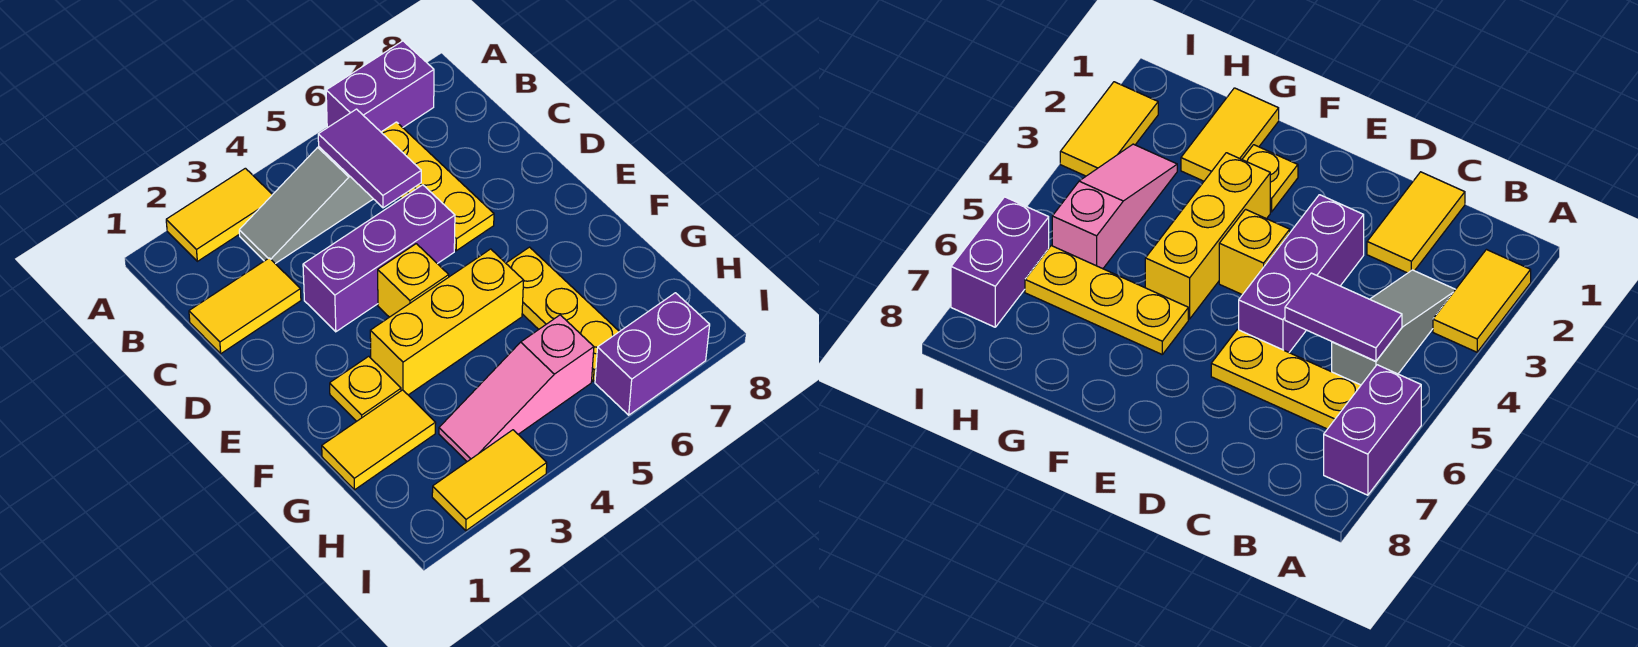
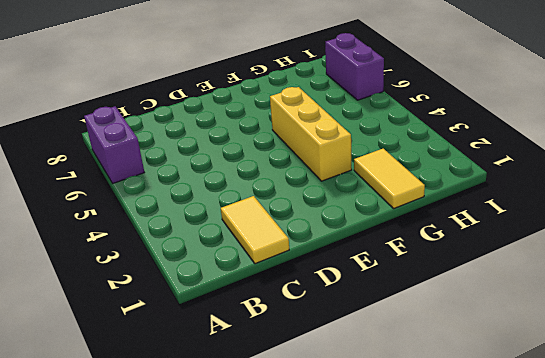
none -> yellow 1x2 tile [166,168,272,261]
none -> grey 1x3 slope [239,147,373,264]
none -> yellow 1x3 plate [381,122,494,251]

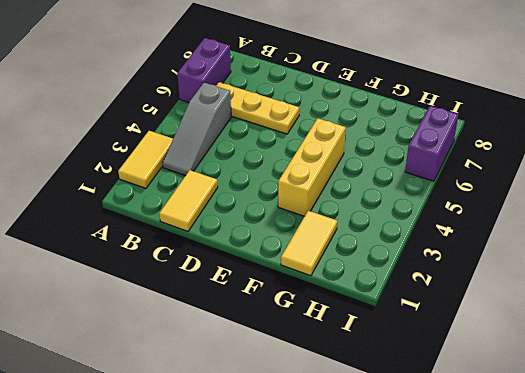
none -> purple 1x3 brick [303,185,455,332]
none -> yellow 1x1 brick [378,244,449,317]
none -> yellow 1x1 plate [330,356,401,421]

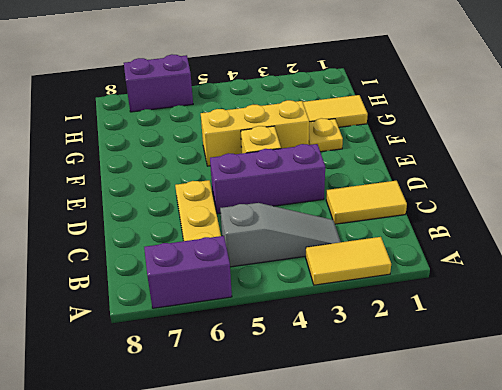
none -> yellow 1x3 plate [506,247,619,381]
none -> pink 1x3 slope [439,315,594,462]
none -> yellow 1x2 tile [432,430,547,531]

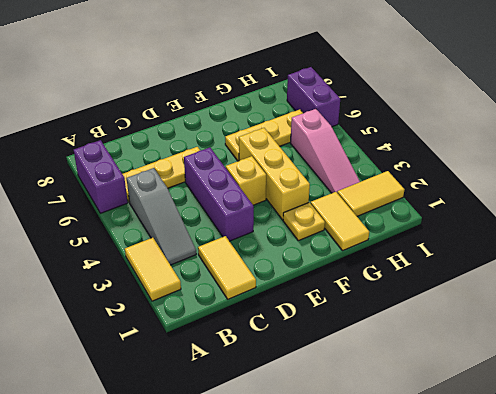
yellow 1x2 tile [337,171,404,216] -> yellow 1x2 tile turned to [432,430,547,531]
none -> purple 1x2 tile [318,109,421,208]

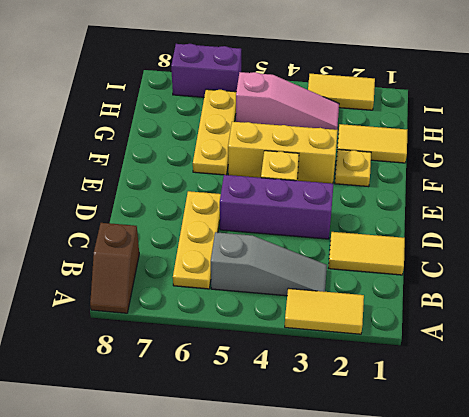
brown 1x2 slope [90,223,139,313] -> none
none -> purple 1x2 brick [326,41,434,132]
none -> purple 1x2 tile [318,109,421,208]

